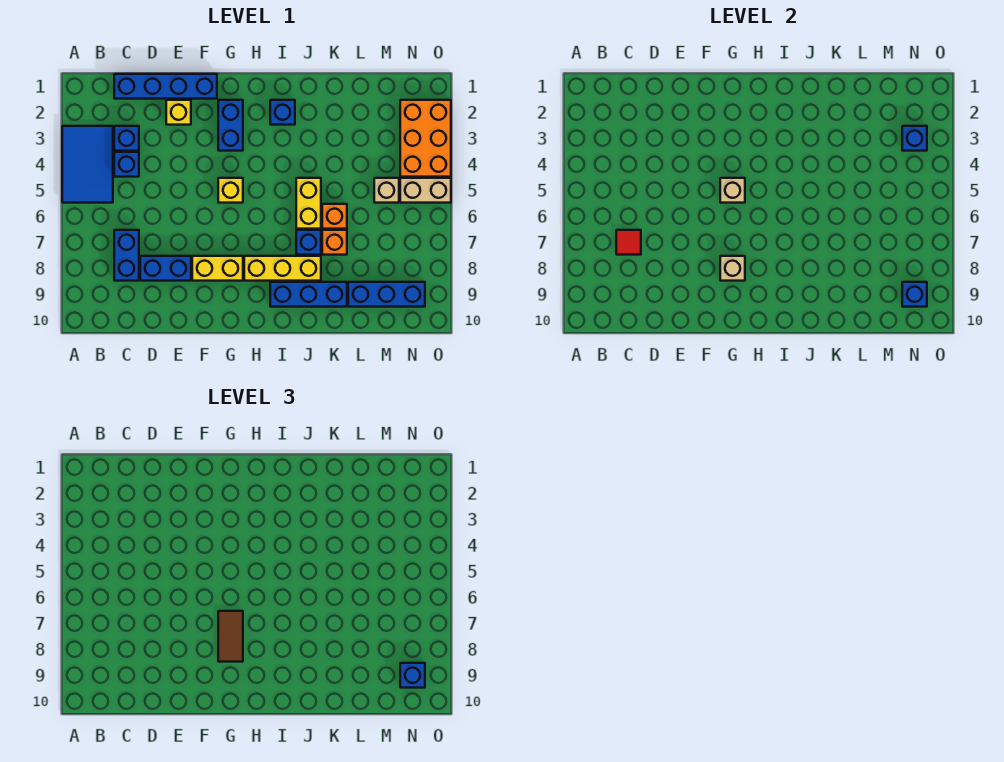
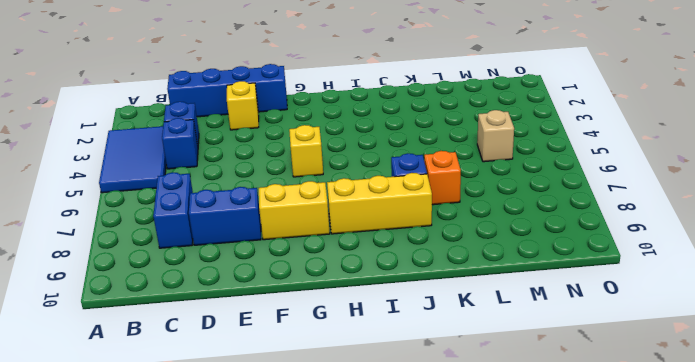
none -> blue 1x2 brick [218,100,243,151]
none -> blue 1x1 brick [270,100,295,125]
none -> blue 1x3 brick [270,282,347,307]

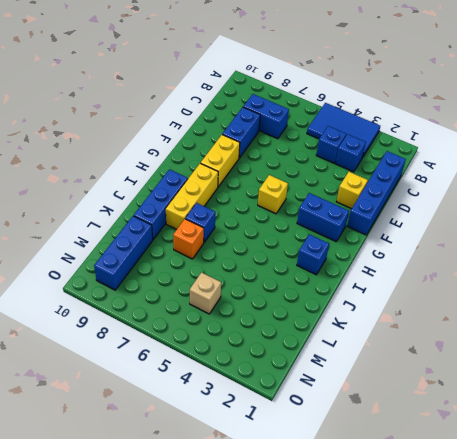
none -> yellow 1x2 brick [296,178,321,229]
none -> orange 1x1 brick [322,204,347,229]
none -> orange 2x3 brick [400,100,451,177]

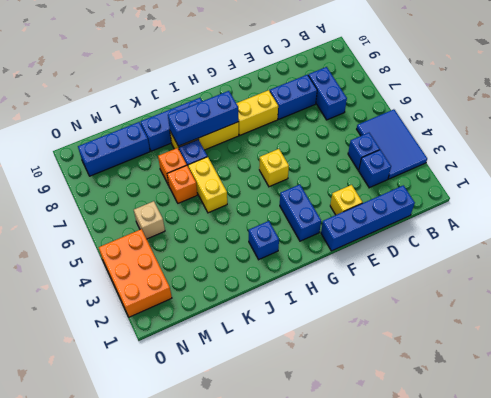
blue 1x3 brick [168,91,239,146] -> none
none -> tan 1x2 brick [400,178,451,203]
none -> red 1x1 tile [616,230,641,255]
none -> tan 1x1 brick [720,178,745,203]

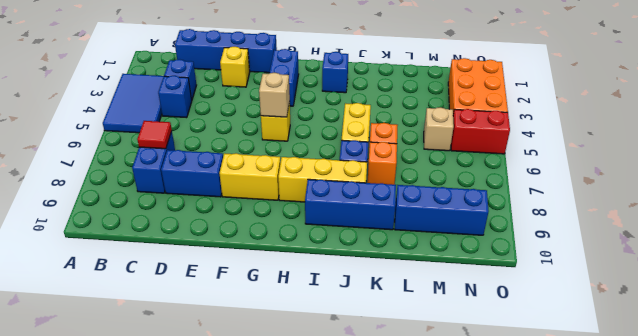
red 1x2 brick [451,109,510,154] -> tan 1x2 brick [400,178,451,203]
none -> tan 1x1 brick [720,256,745,281]
none -> blue 1x1 brick [902,126,927,151]
none -> blue 1x1 brick [902,282,927,307]

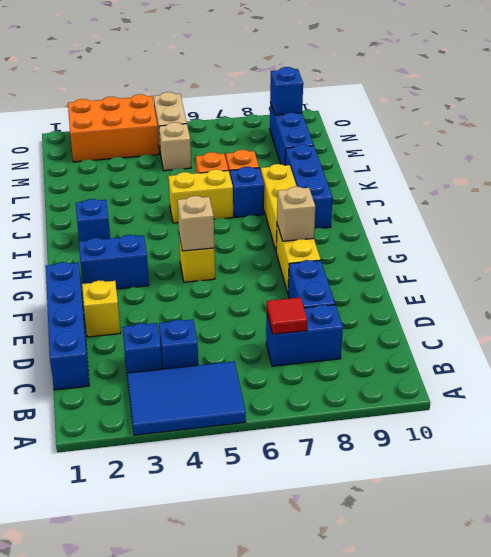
none -> blue 1x1 brick [902,126,927,151]
none -> brown 1x2 tile [218,611,243,662]
none -> blue 1x1 brick [400,663,425,688]

